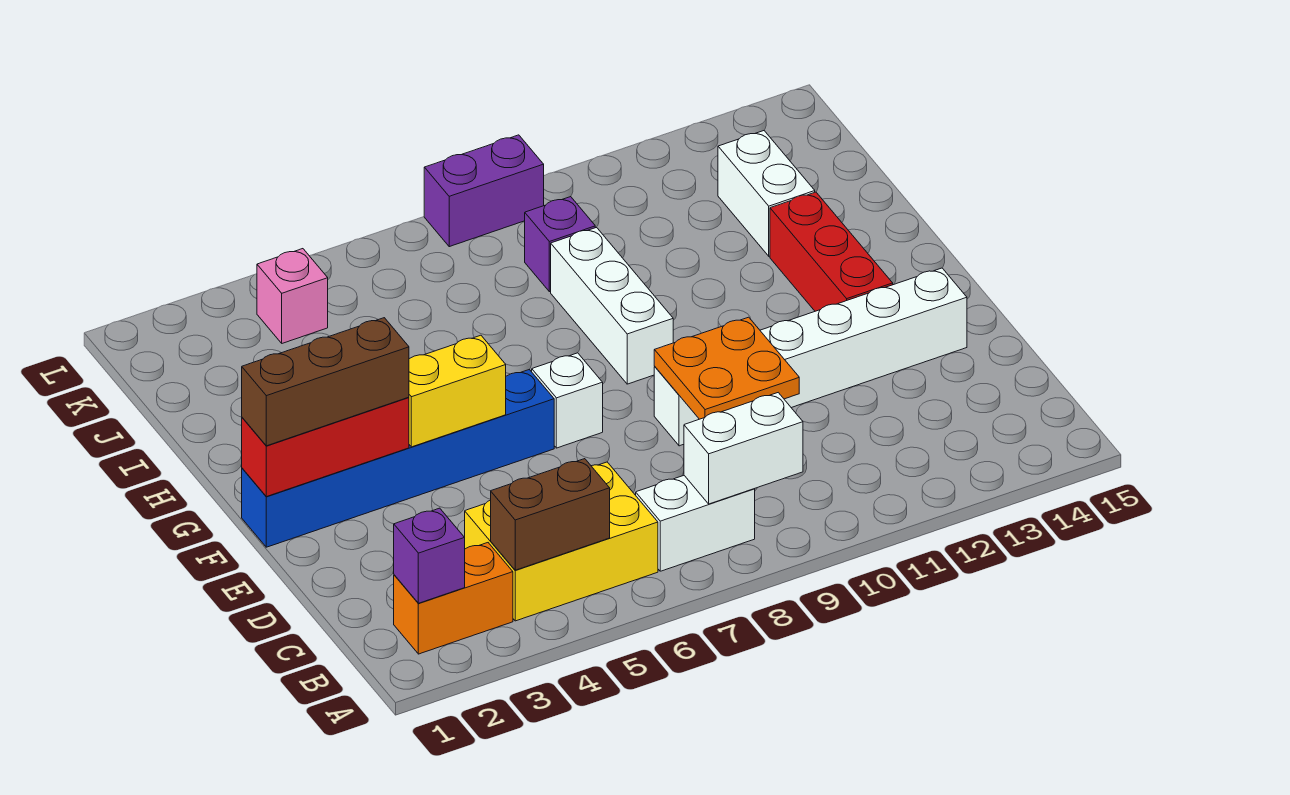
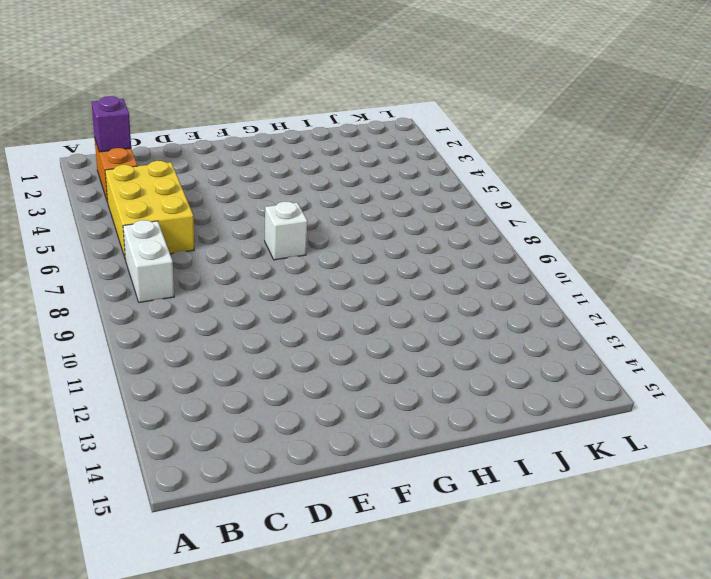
none -> white 1x6 brick [654,268,967,446]
none -> blue 1x6 brick [242,370,554,547]
none -> red 1x3 brick [770,192,893,311]

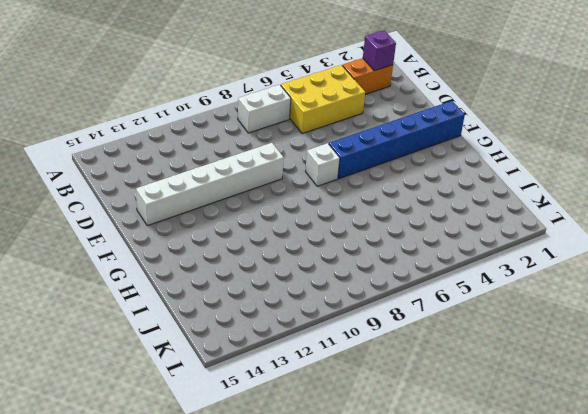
none -> red 1x3 brick [770,192,893,311]
none -> white 1x3 brick [551,227,673,384]
none -> white 1x2 brick [718,131,815,256]

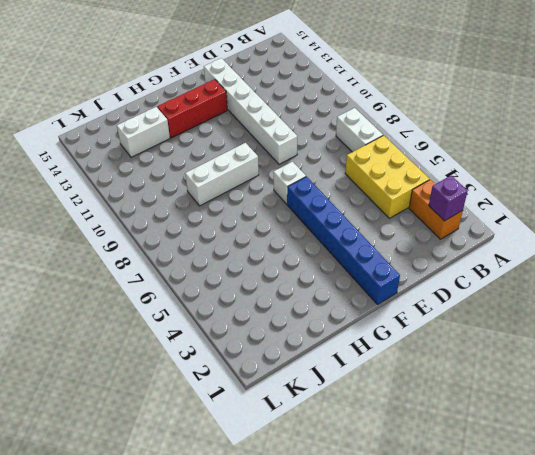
none -> purple 1x1 brick [525,197,595,292]
none -> pink 1x1 brick [257,249,328,343]
none -> purple 1x2 brick [424,135,544,247]

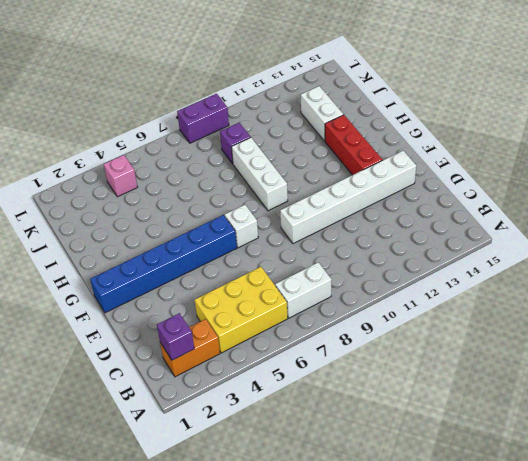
none -> brown 1x2 brick [491,459,610,570]
none -> white 1x2 brick [684,393,803,504]
none -> orange 2x2 plate [654,317,799,419]

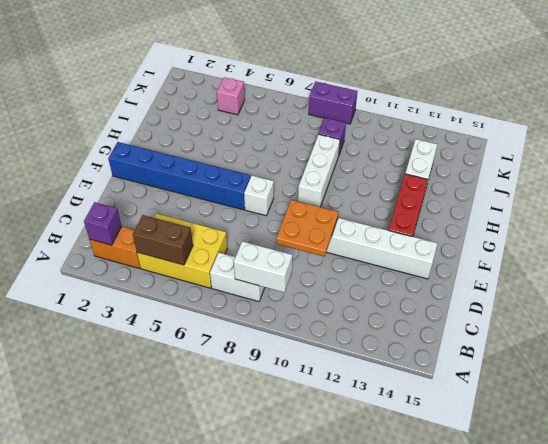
none -> red 1x3 brick [242,397,409,497]
none -> yellow 1x2 brick [409,335,506,447]
none -> brown 1x3 brick [242,318,409,446]

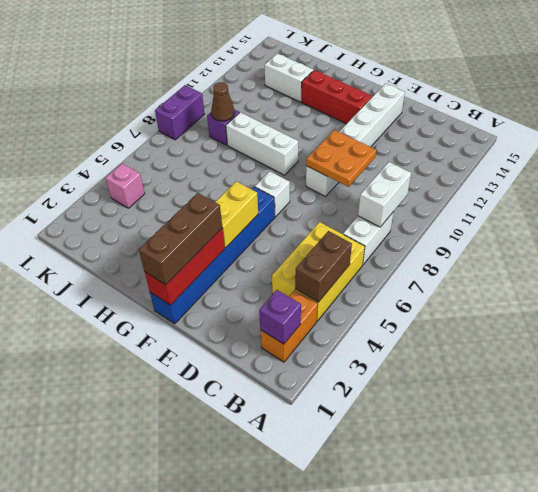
brown 1x1 cone [211,82,234,121] -> none

